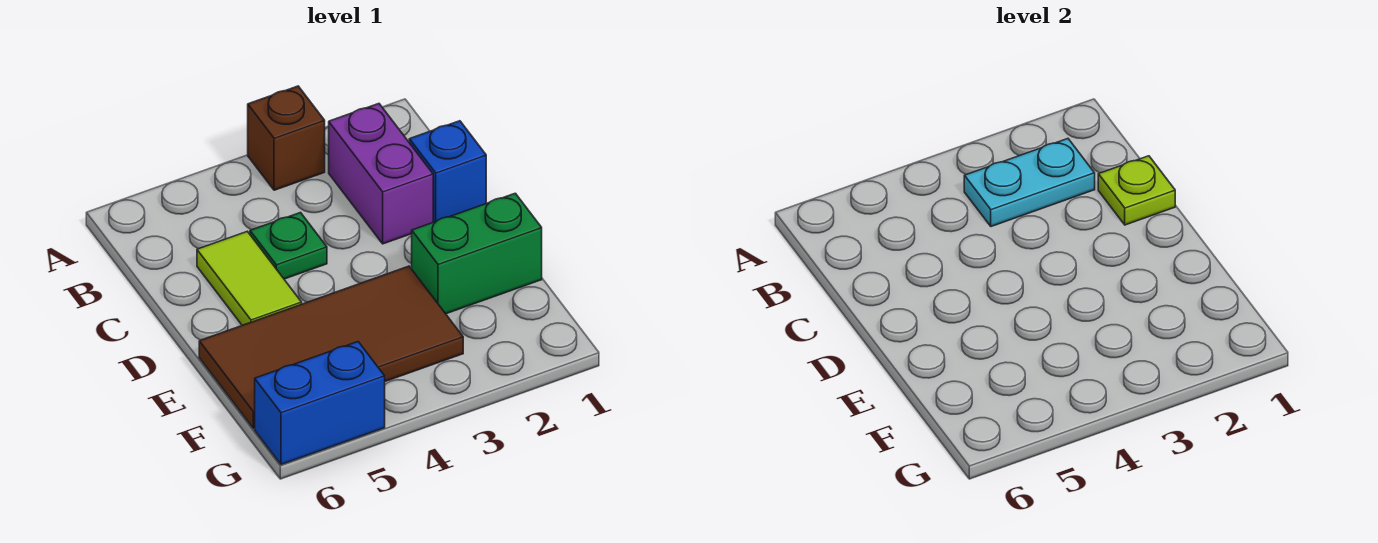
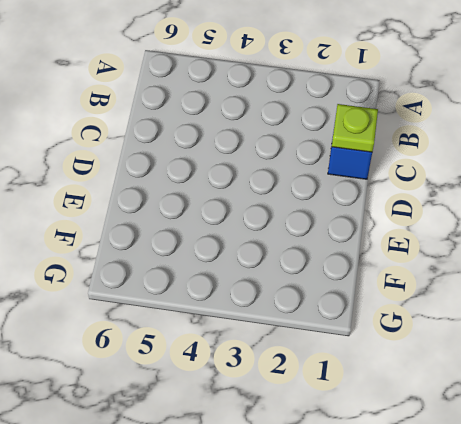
none -> brown 1x1 brick [248,86,325,190]
none -> purple 1x2 brick [329,104,433,244]

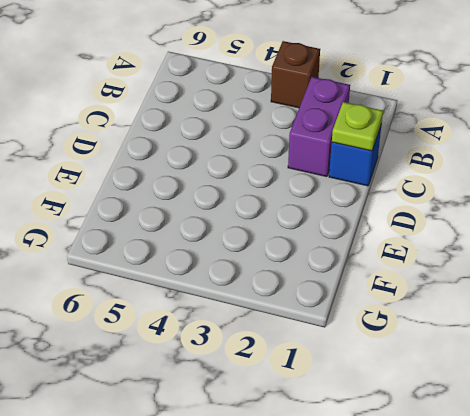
none -> green 1x1 plate [250,213,327,279]
none -> lime 1x2 tile [197,231,302,325]

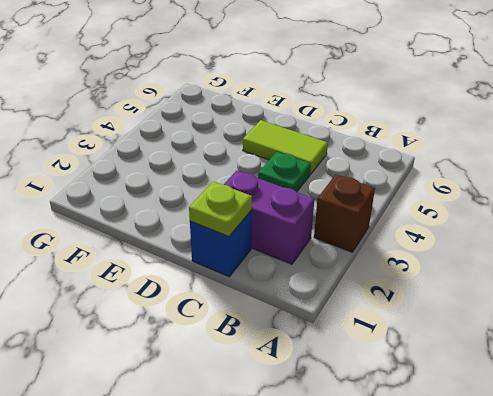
none -> green 1x2 brick [412,193,542,314]
none -> brown 2x4 tile [199,266,463,428]

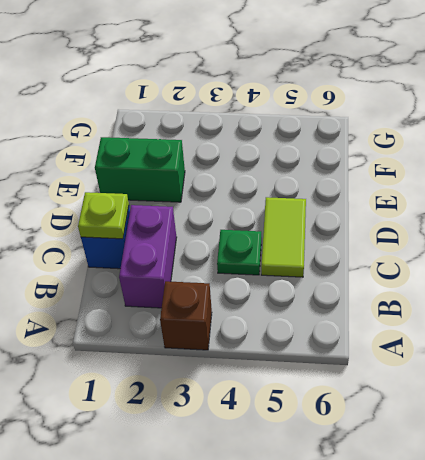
none -> brown 2x4 tile [199,266,463,428]
none -> blue 1x2 brick [255,342,385,465]

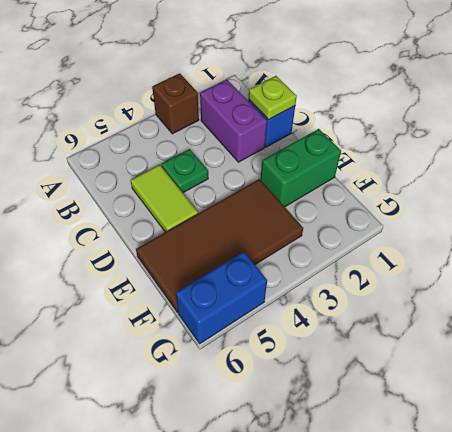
none -> cyan 1x2 plate [964,139,1095,227]

